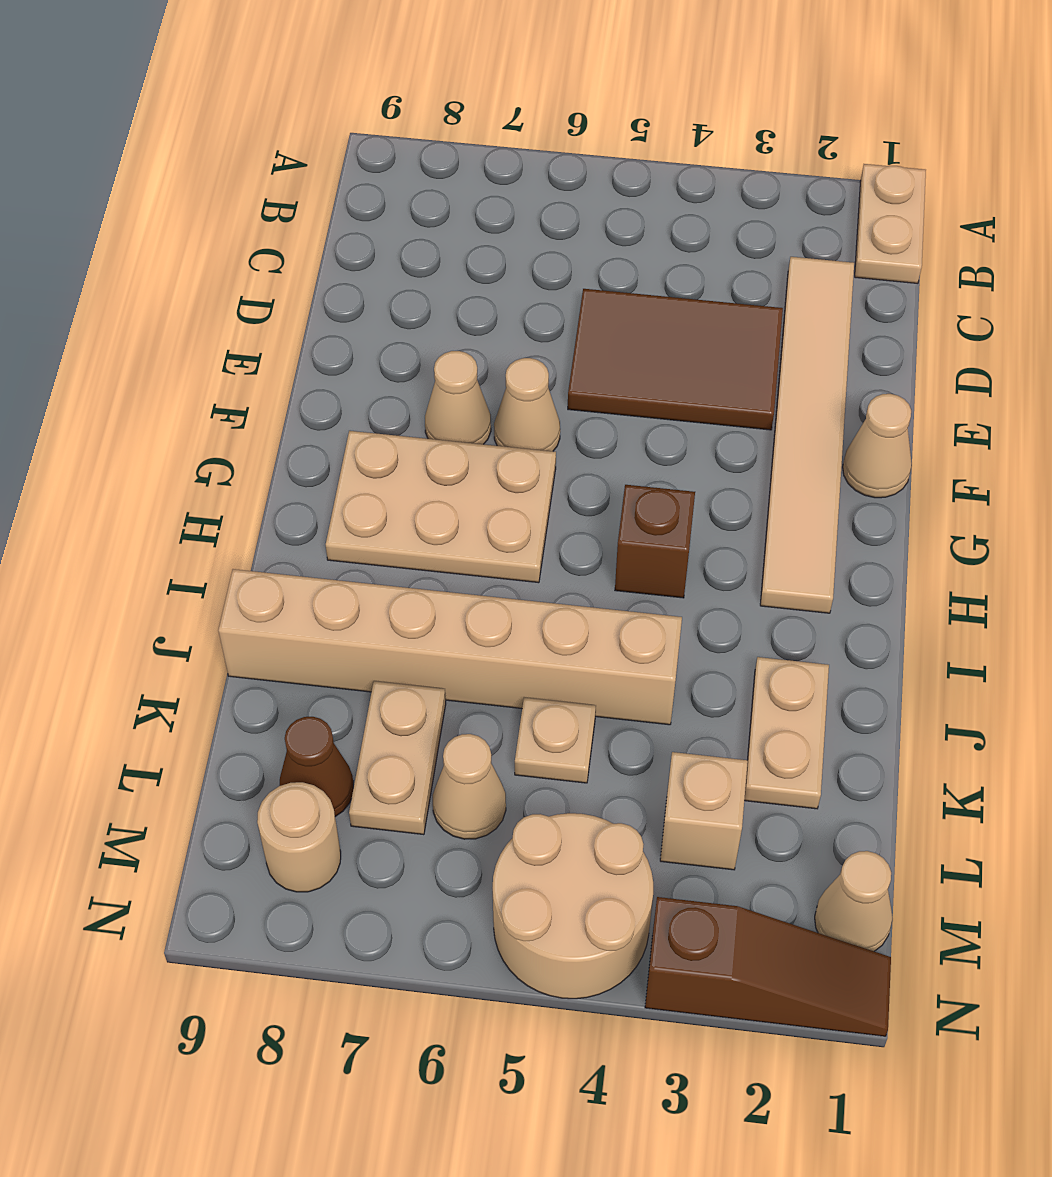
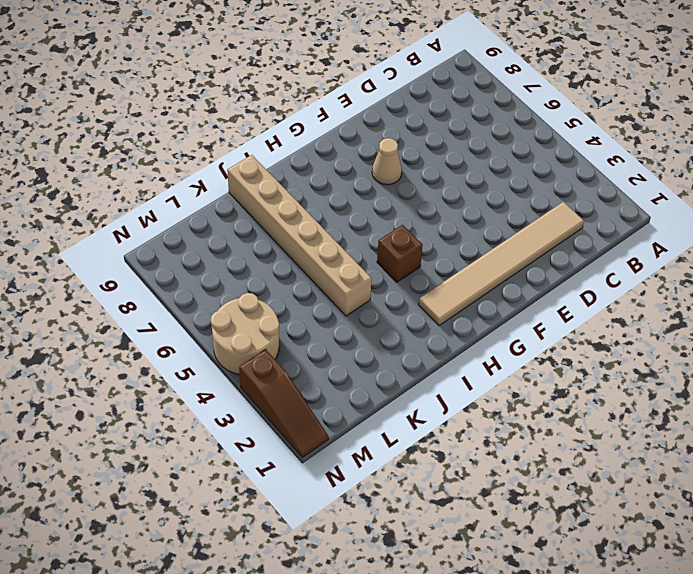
none -> tan 1x2 plate [855,164,926,283]
none -> brown 2x3 tile [568,289,783,430]
none -> tan 1x1 cone [843,394,912,498]

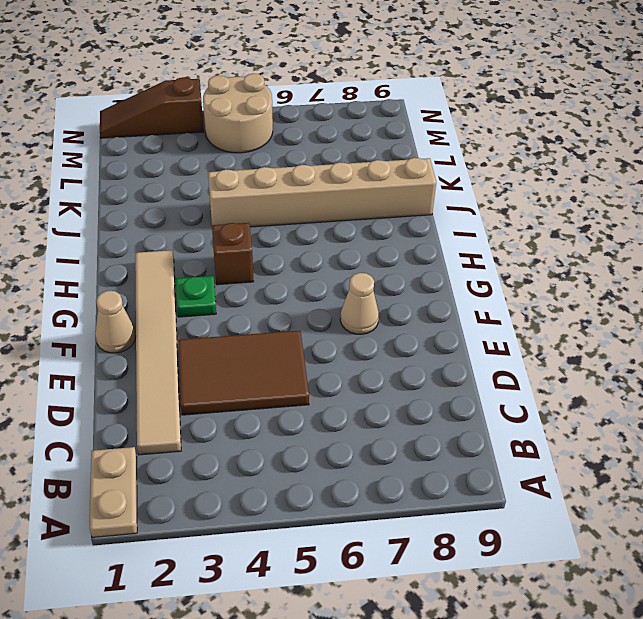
green 1x1 plate [176,276,216,317] -> none
none -> tan 1x1 cone [494,358,560,451]
none -> tan 2x3 plate [326,431,556,583]
none -> tan 1x2 plate [744,657,829,809]

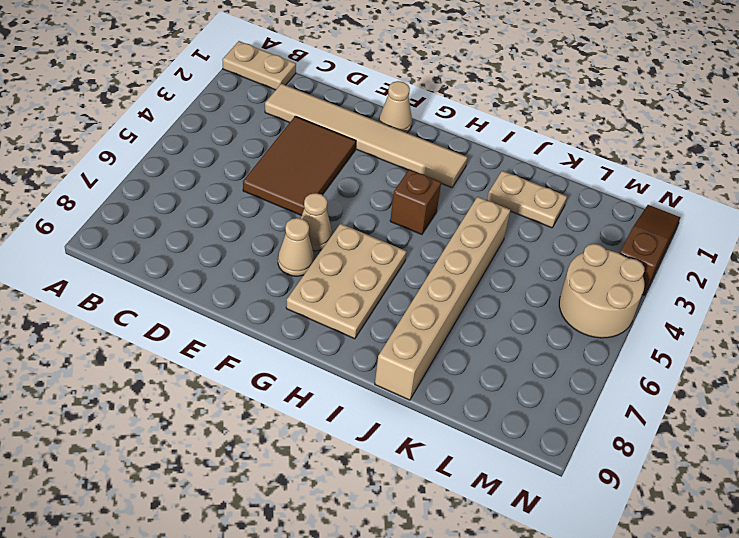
none -> tan 1x1 plate [515,698,596,783]
none -> tan 1x2 plate [349,681,446,835]
none -> tan 1x1 brick [660,752,748,870]

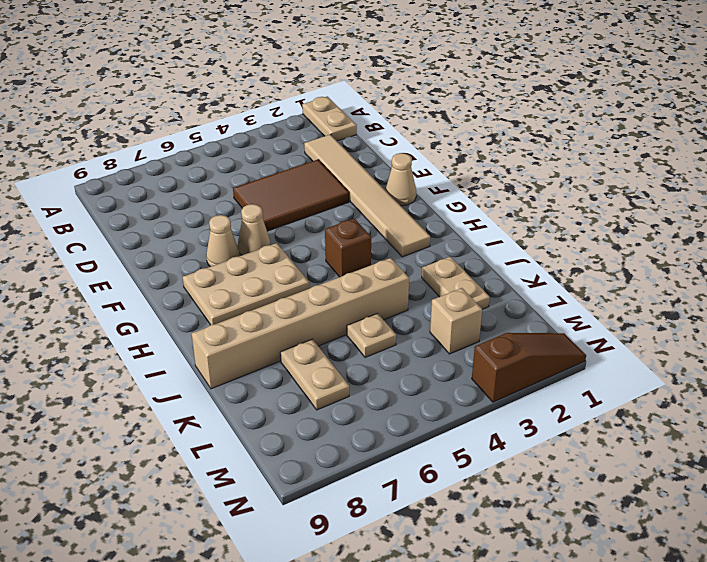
none -> tan 1x1 cone [433,734,506,839]
none -> brown 1x1 cone [280,717,353,817]
none -> tan 1x1 cone [815,851,893,951]

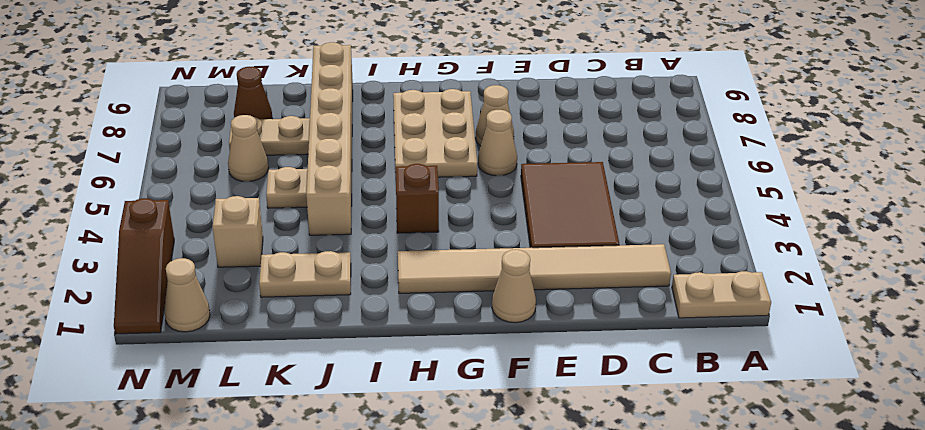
none -> tan 2x2 round brick [493,813,653,999]
none -> tan 1x1 round brick [257,782,341,892]

